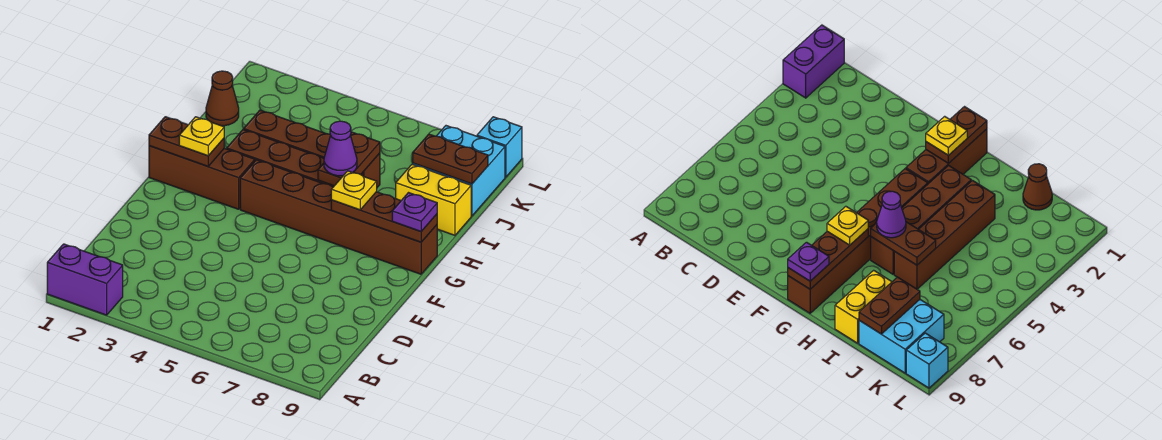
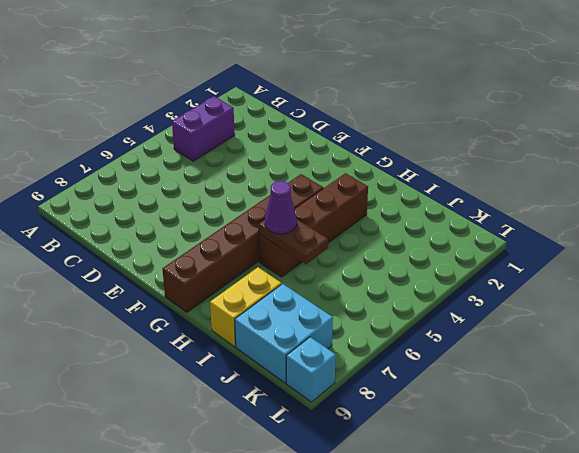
purple 1x2 brick [172,96,235,161] -> purple 1x2 brick moved to [47,244,123,315]
none -> brown 1x3 brick [149,146,255,209]
none -> brown 1x4 brick [244,110,380,187]
none -> brown 1x1 cone [206,71,239,126]

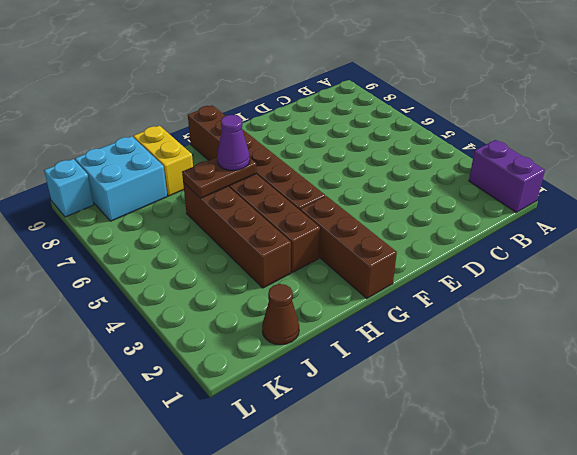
none -> brown 1x2 plate [149,117,224,166]
none -> brown 1x3 plate [331,192,437,242]
none -> brown 1x2 plate [413,134,488,184]

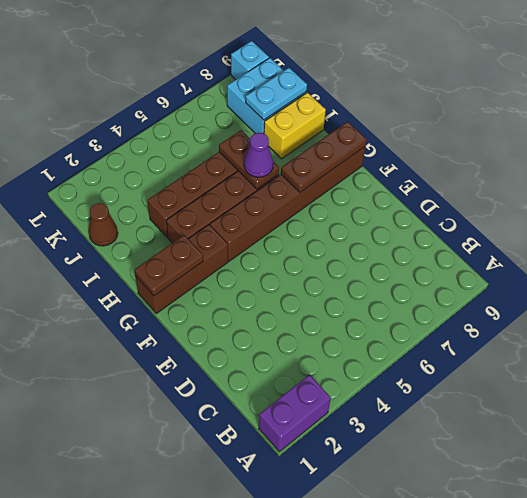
cyan 1x2 plate [246,68,307,120] -> brown 1x2 plate [413,134,488,184]
none -> yellow 1x1 plate [179,117,224,156]
none -> yellow 1x1 plate [331,171,377,210]
none -> purple 1x1 plate [392,193,437,232]

